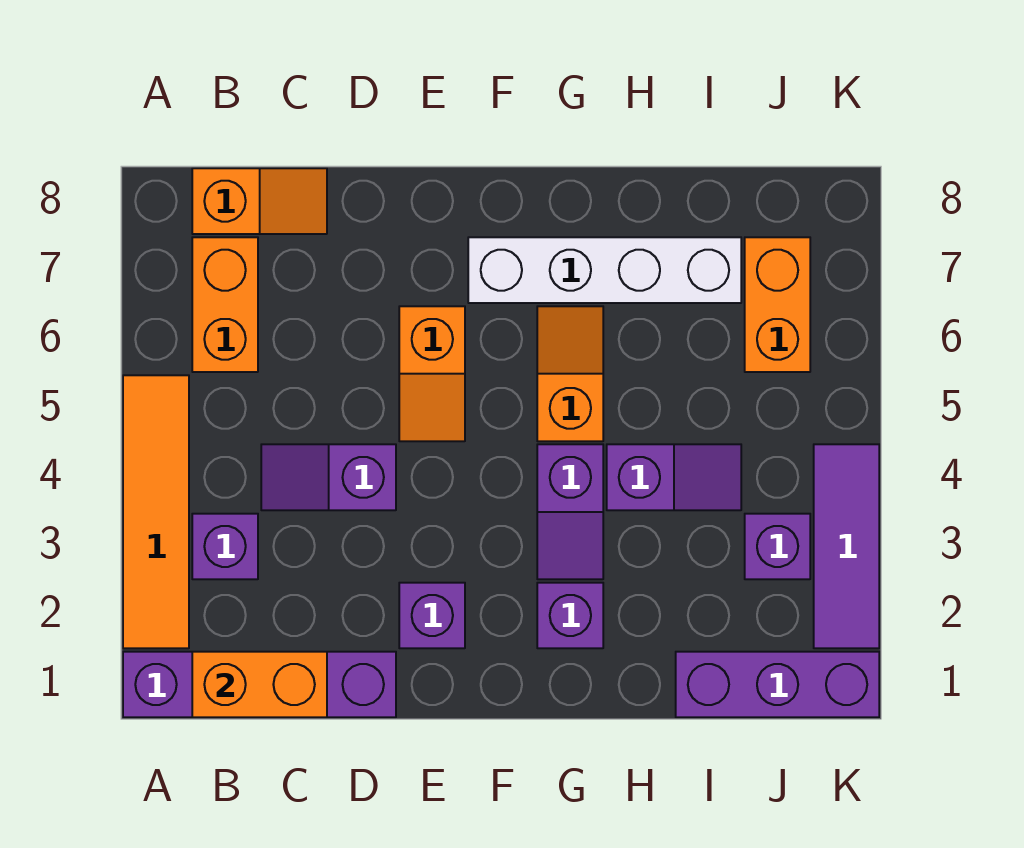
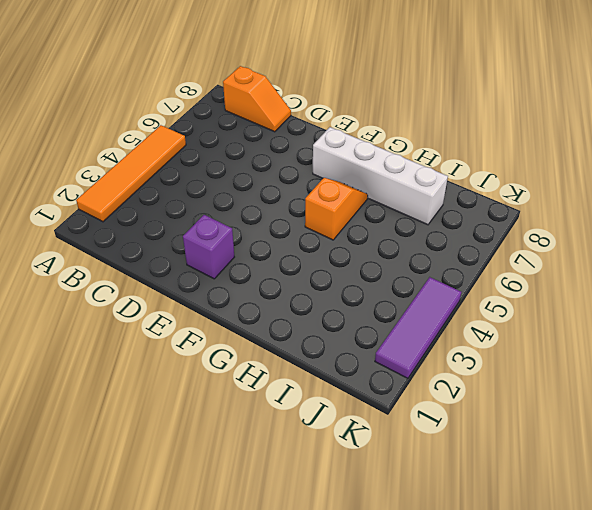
none -> purple 1x4 brick [123,652,396,717]
none -> purple 1x1 brick [192,514,258,579]
none -> orange 1x2 brick [192,237,258,372]

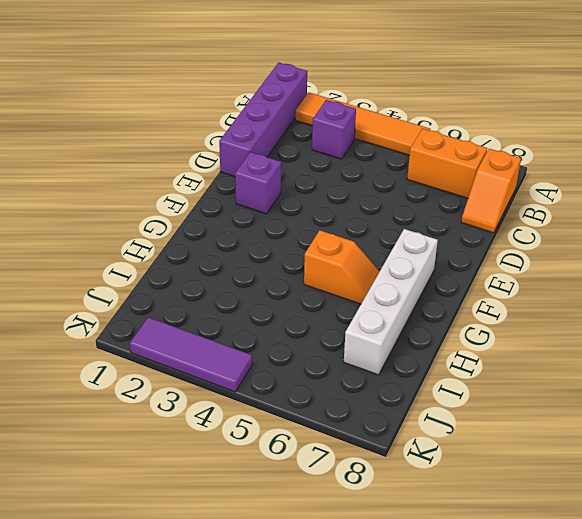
none -> purple 1x2 slope [261,444,396,510]
none -> orange 1x2 slope [399,306,465,441]
none -> purple 1x1 brick [537,583,603,648]

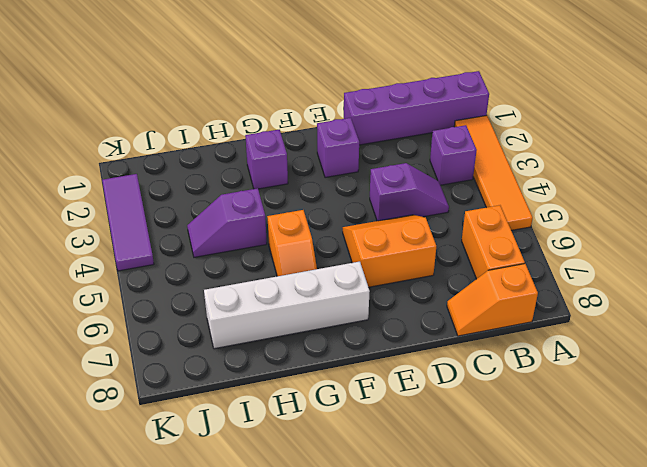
orange 2x2 slope [343,215,436,287] -> orange 1x2 slope [399,306,465,441]
none -> purple 1x2 slope [537,444,603,579]
none -> purple 1x3 brick [676,652,879,717]
none -> purple 1x1 brick [745,514,810,579]

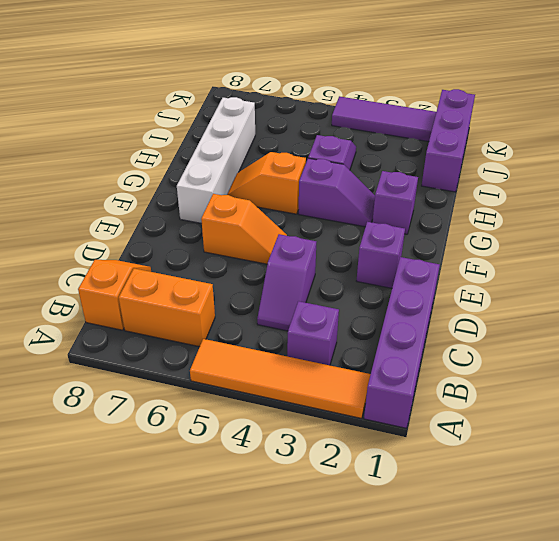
none -> purple 1x1 brick [745,514,810,579]
none -> orange 1x2 brick [745,237,810,372]
none -> orange 1x2 brick [192,652,327,717]

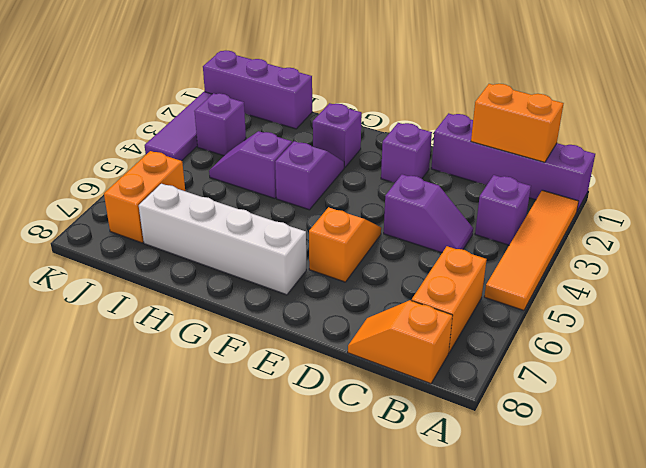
none -> orange 1x2 slope [537,306,603,441]

